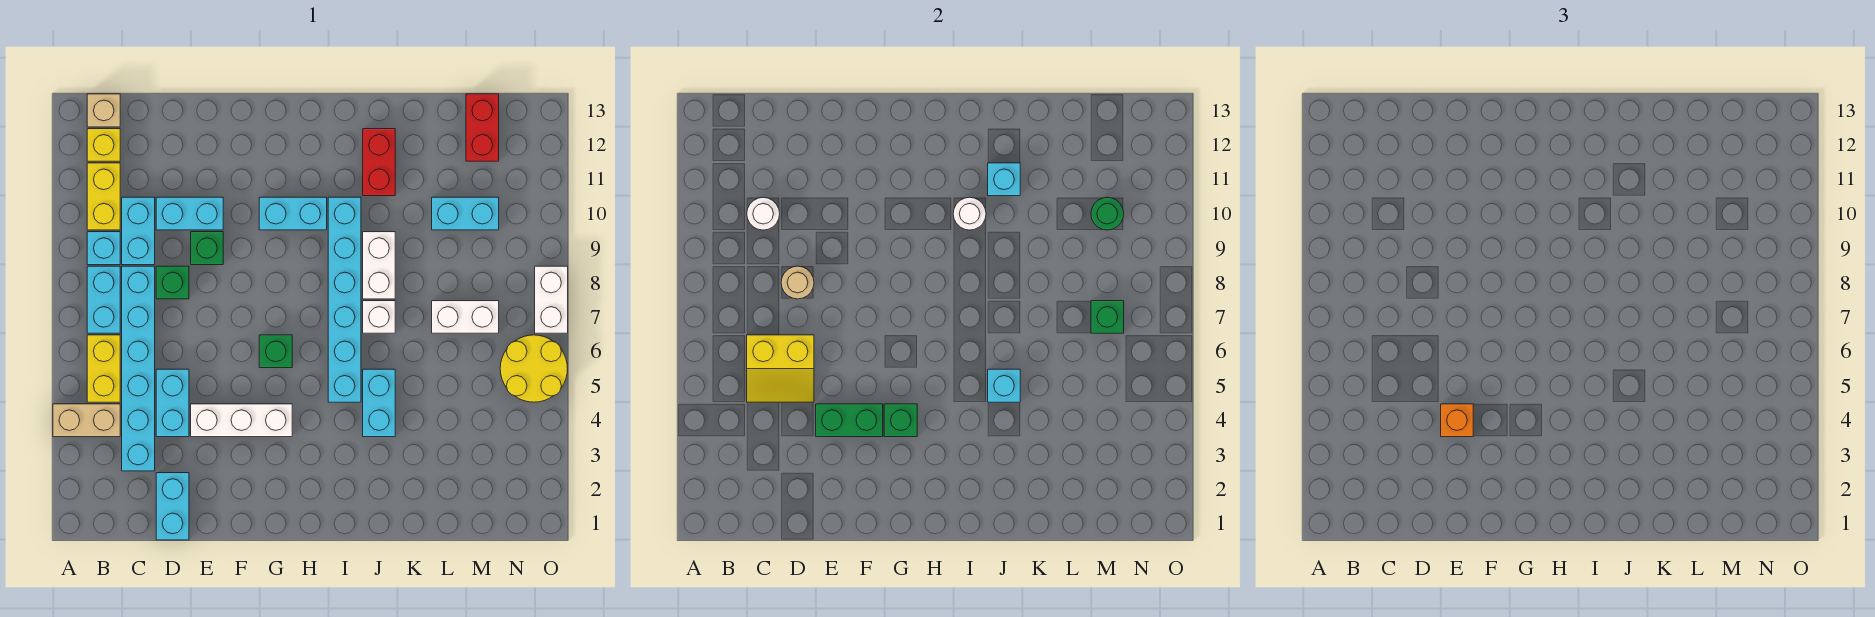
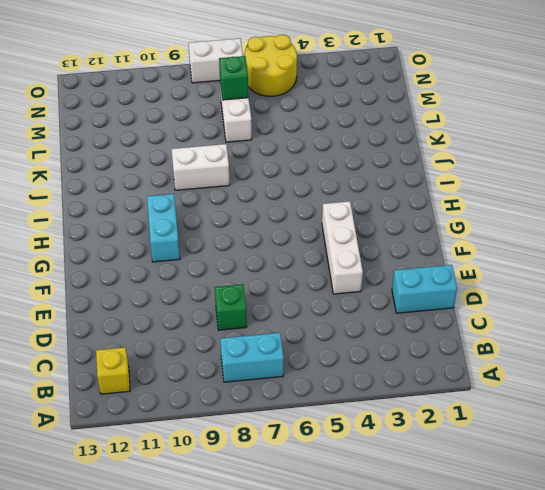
none -> tan 1x2 brick [53,404,120,437]
none -> yellow 1x2 brick [87,335,120,402]
none -> cyan 1x1 brick [87,232,120,265]
none -> yellow 1x2 brick [87,163,120,230]

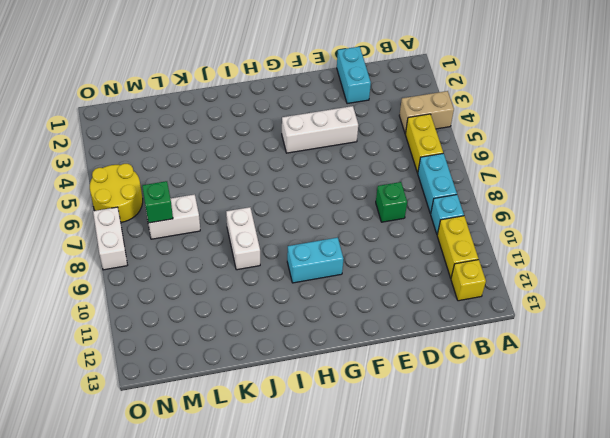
none -> tan 1x1 brick [87,94,120,127]
none -> cyan 1x6 brick [122,266,155,471]
none -> cyan 1x2 brick [122,197,155,265]
none -> cyan 1x2 brick [156,369,189,437]

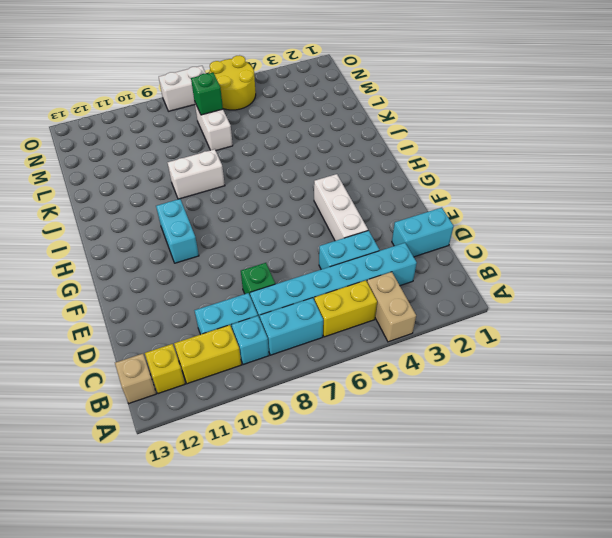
none -> cyan 1x2 brick [156,197,223,230]
none -> green 1x1 brick [191,232,223,265]
none -> green 1x1 brick [259,335,292,368]
none -> cyan 1x6 brick [328,197,361,402]

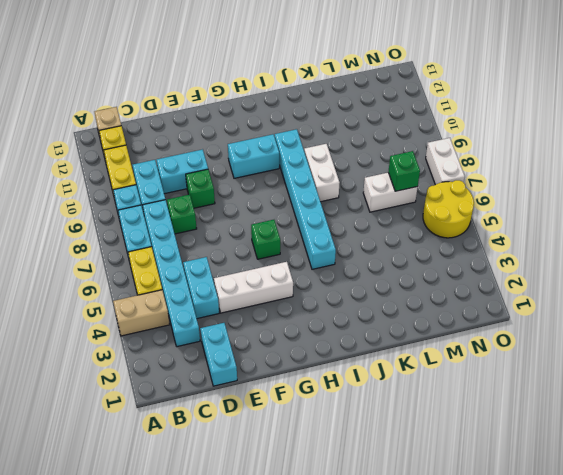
none -> cyan 1x2 brick [363,369,395,437]
none -> white 1x1 brick [363,301,395,333]
none -> red 1x2 brick [363,129,395,196]
none -> cyan 1x2 brick [432,197,499,230]

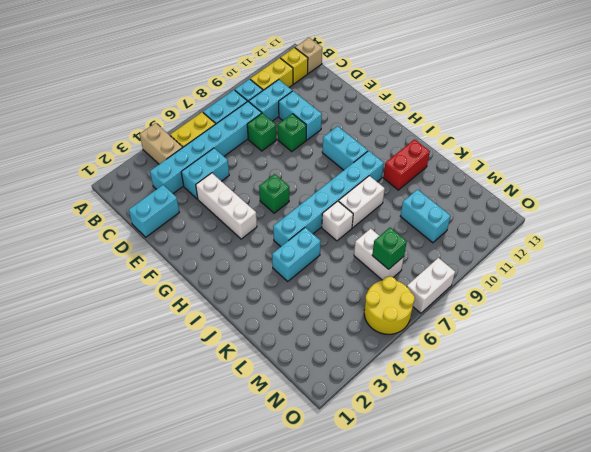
none -> red 1x2 brick [466,94,499,161]
none -> yellow 2x2 slope [747,335,814,402]
none -> white 1x1 round brick [747,197,780,230]
none -> tan 1x1 round brick [781,266,814,299]

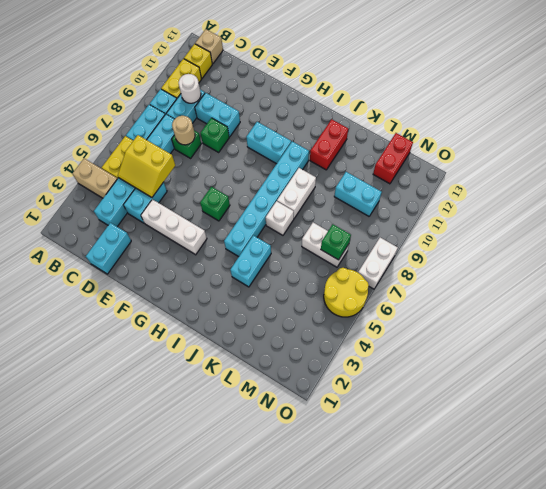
none -> green 1x2 brick [816,404,883,437]
none -> green 1x1 brick [884,404,917,437]
none -> white 1x1 round brick [953,197,986,230]
none -> cyan 1x1 brick [988,369,1020,402]

